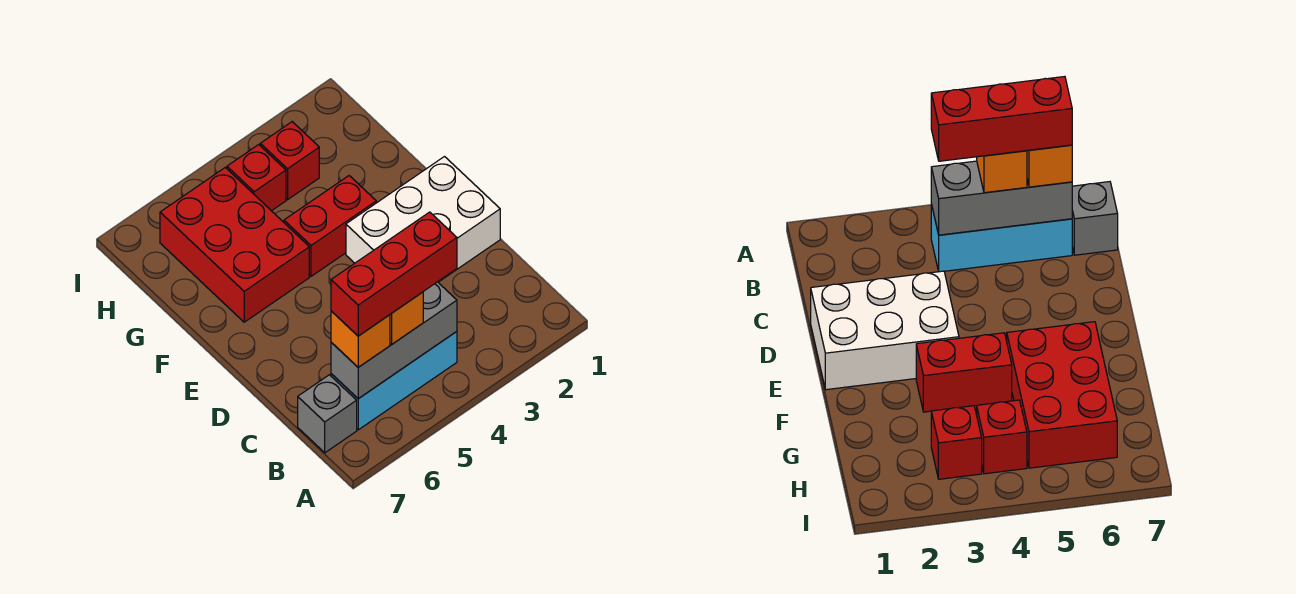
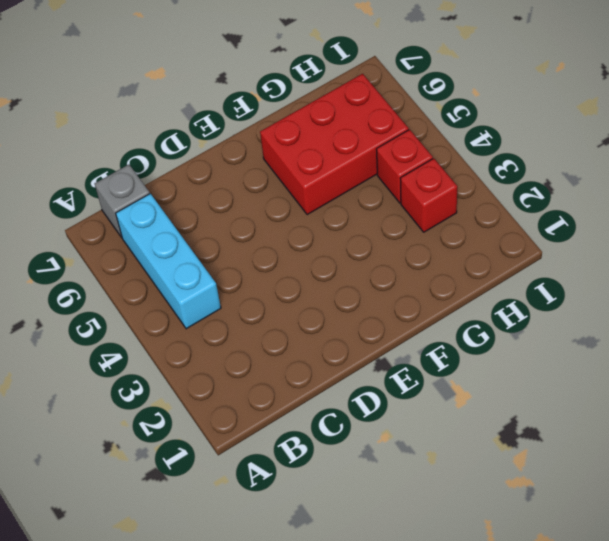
none -> white 2x3 brick [346,157,500,282]
none -> red 1x2 brick [284,176,376,276]

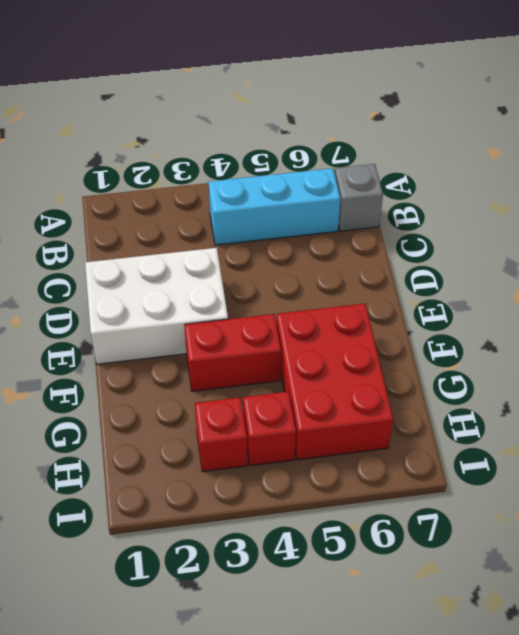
none -> grey 1x3 brick [331,282,457,399]
none -> orange 1x1 brick [390,292,423,344]

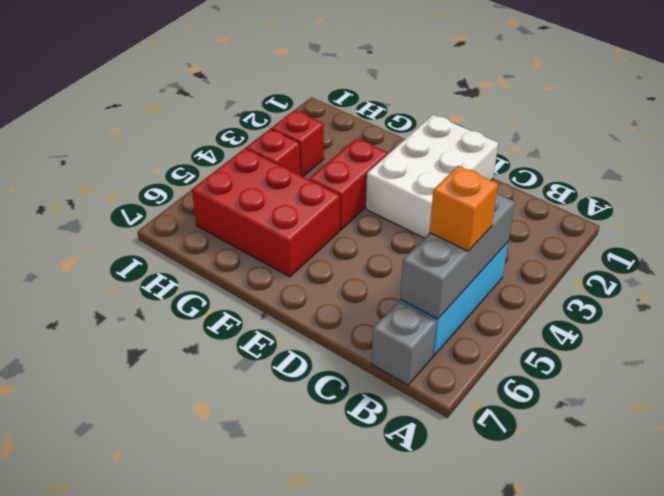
none -> orange 1x1 brick [331,311,390,367]
none -> red 1x3 brick [331,212,457,336]

